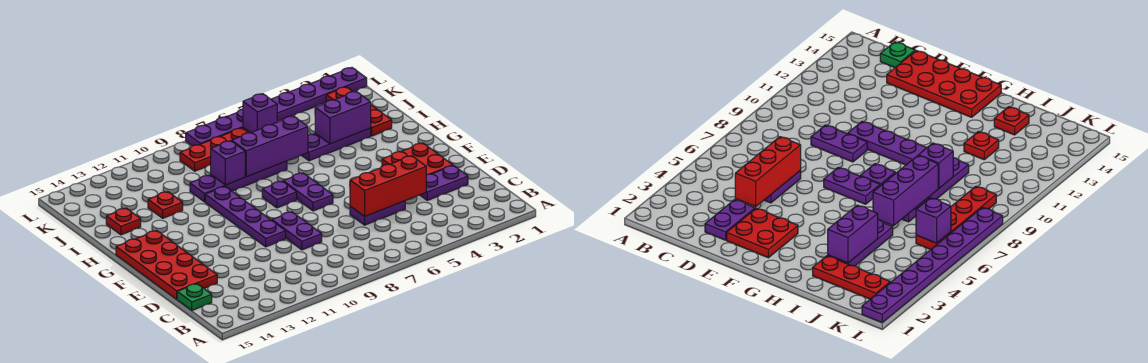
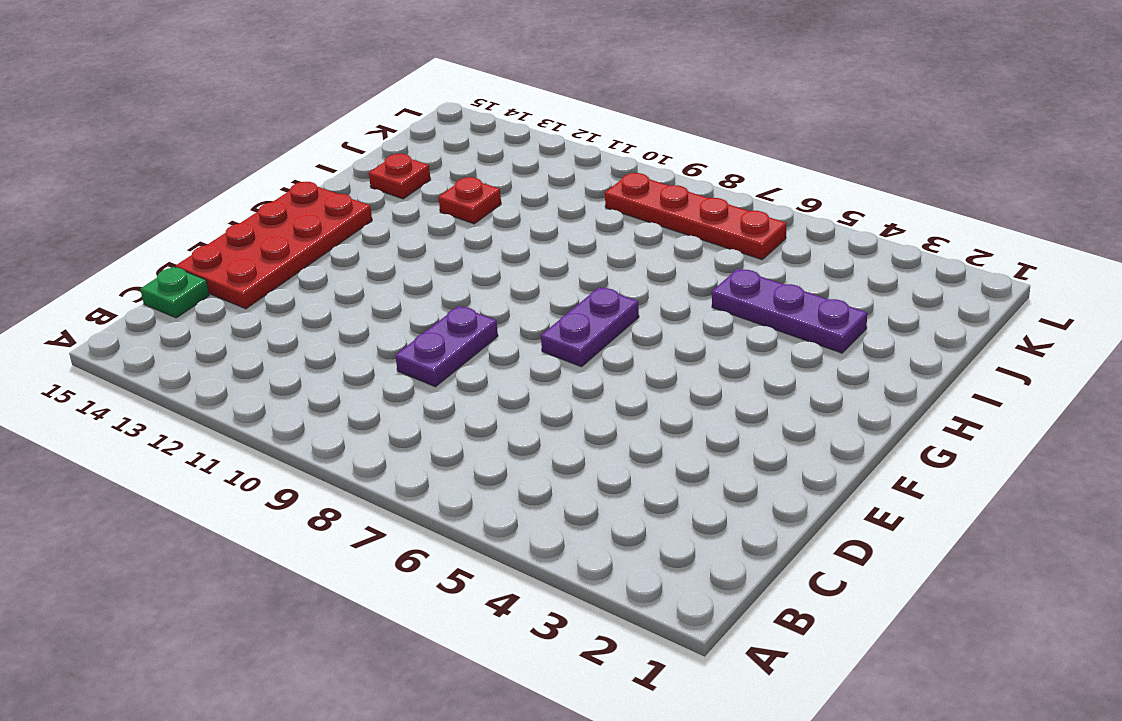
none -> purple 1x2 plate [420,166,468,200]
none -> purple 1x2 plate [350,201,405,225]
none -> red 2x2 plate [382,143,453,175]

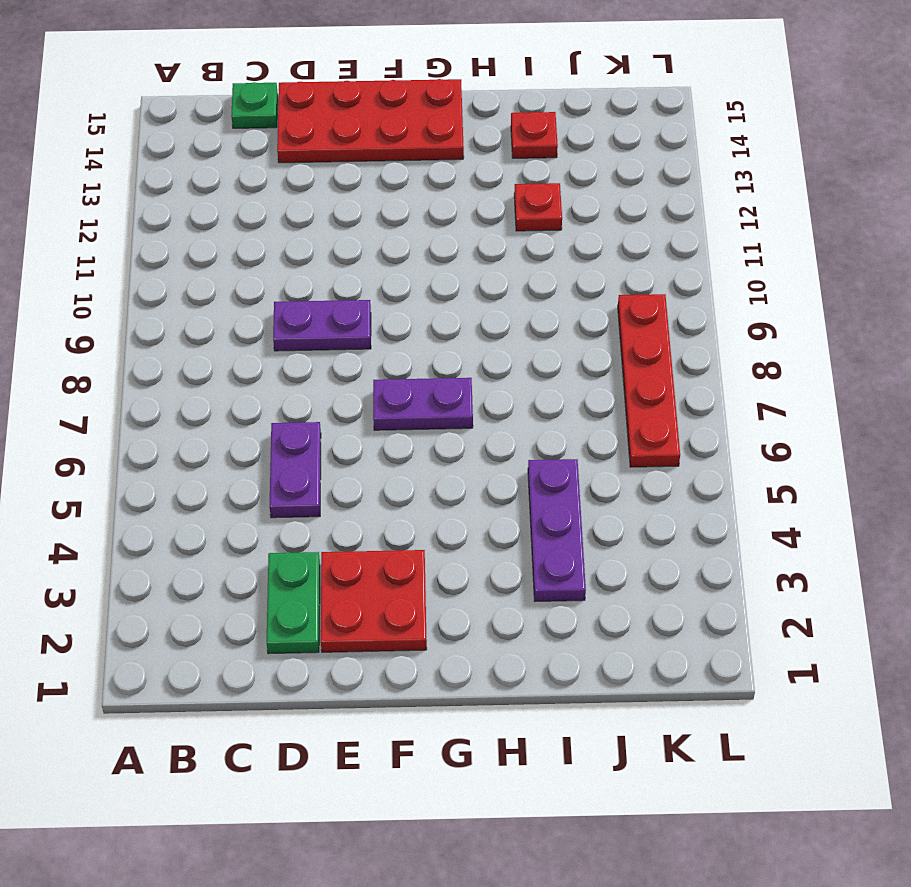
green 1x2 plate [267,552,320,654] -> purple 1x2 plate [420,166,468,200]
none -> purple 1x4 plate [205,187,286,247]
none -> purple 1x1 plate [262,181,297,208]
none -> red 1x3 plate [326,87,392,136]

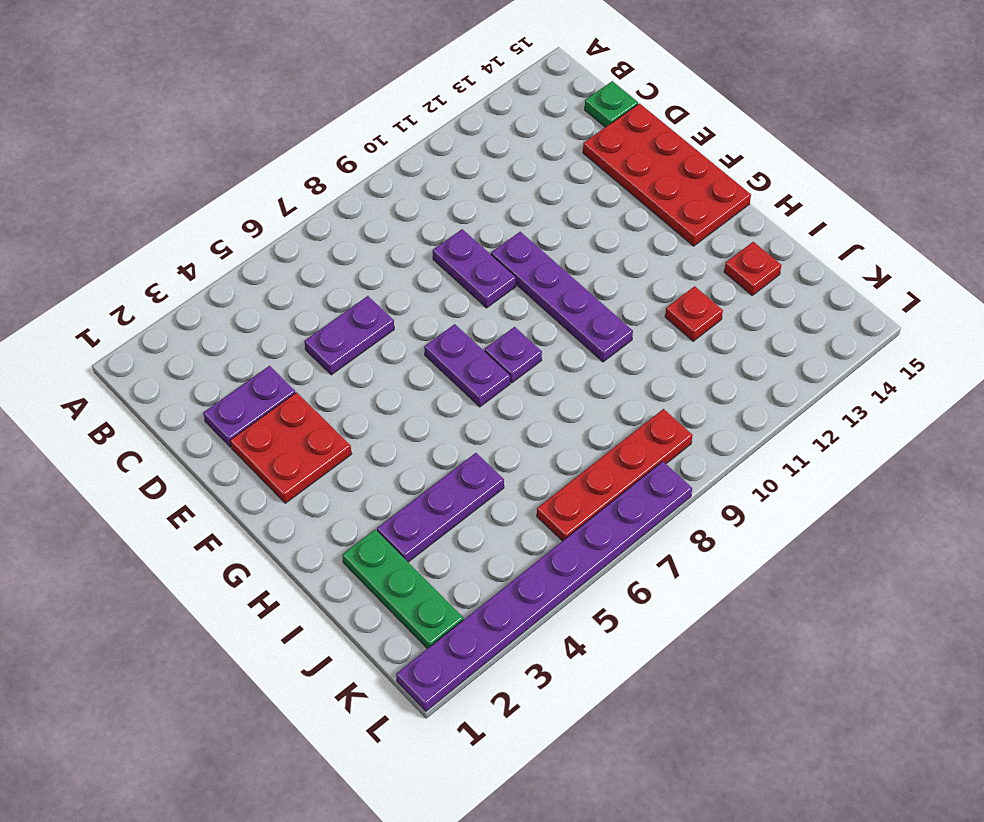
green 1x3 plate [342,530,463,649] -> red 1x3 plate [326,87,392,136]
none -> purple 1x4 plate [190,161,287,202]
none -> red 1x3 brick [350,156,426,217]
none -> purple 1x2 brick [315,91,371,144]

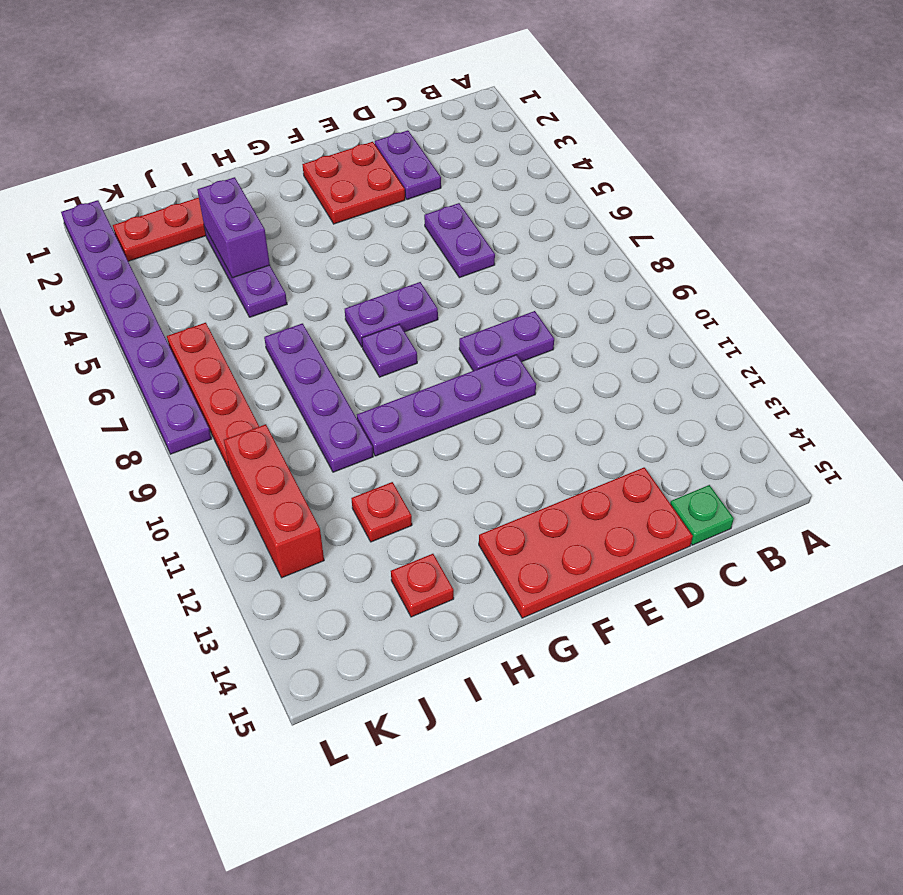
red 1x3 brick [224,424,324,578] -> red 1x3 brick moved to [350,156,426,217]
none -> purple 1x3 brick [232,116,308,177]
none -> purple 1x1 brick [211,141,245,185]
none -> purple 1x1 brick [243,94,277,133]

